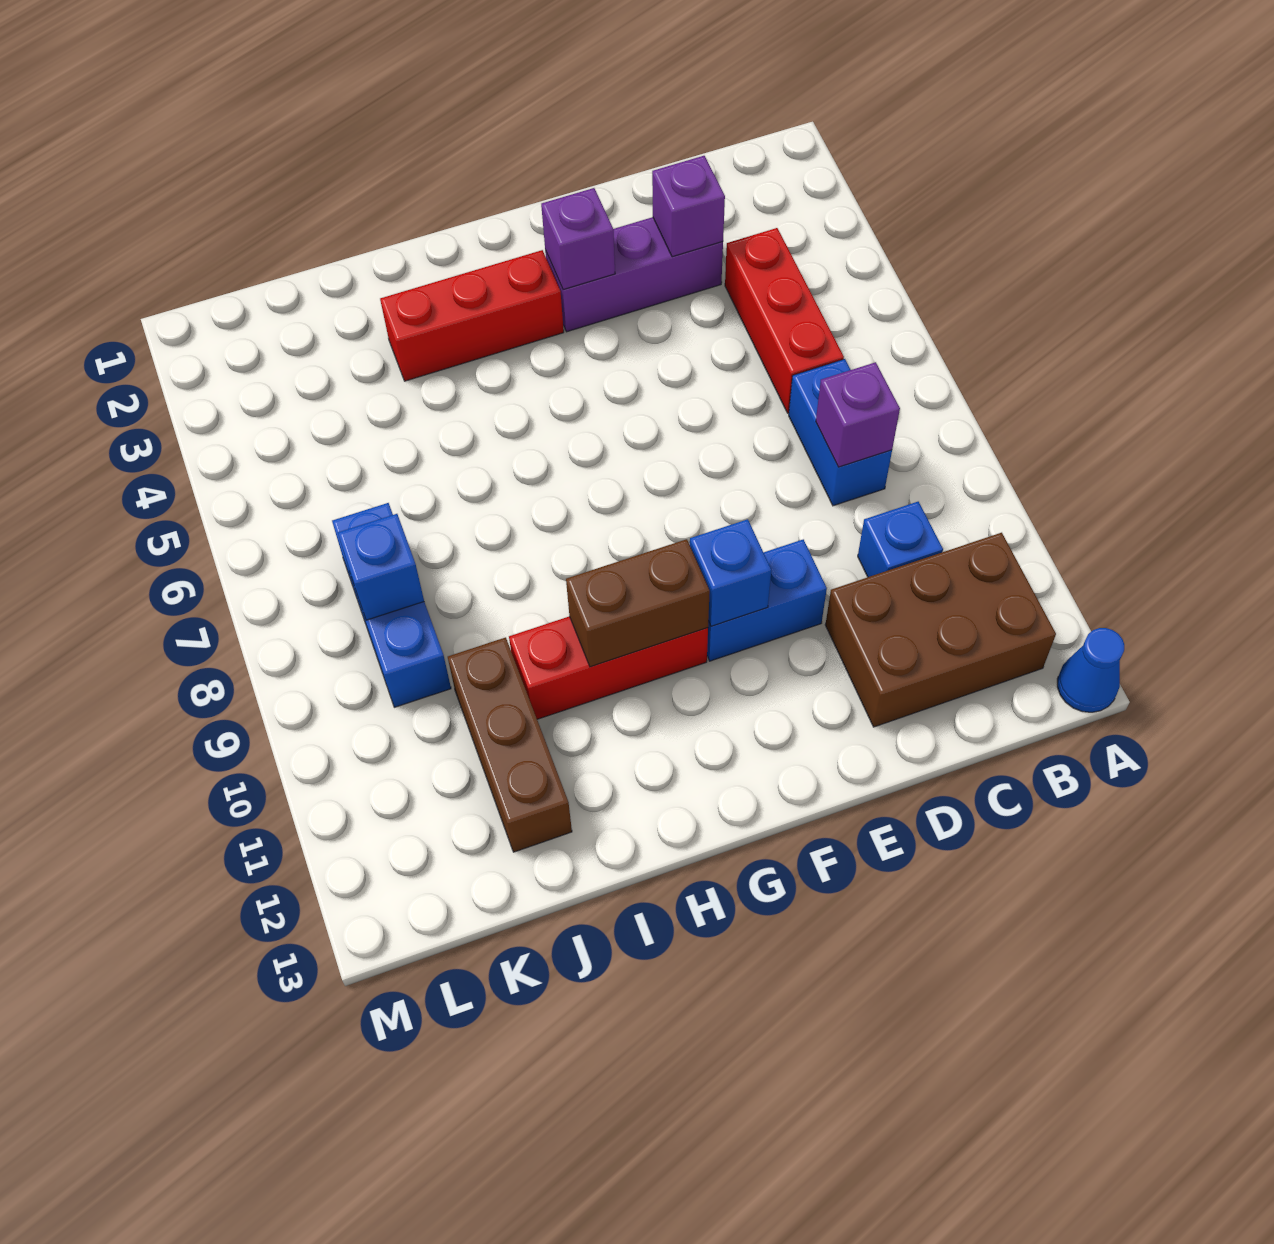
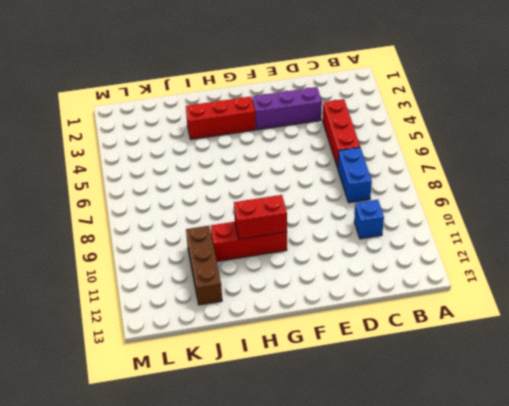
red 1x2 brick [234,195,287,239] -> brown 1x2 brick [566,539,710,667]
none -> blue 1x1 cone [1057,628,1124,712]
none -> brown 2x3 brick [825,533,1056,727]
none -> blue 1x2 brick [707,539,827,661]

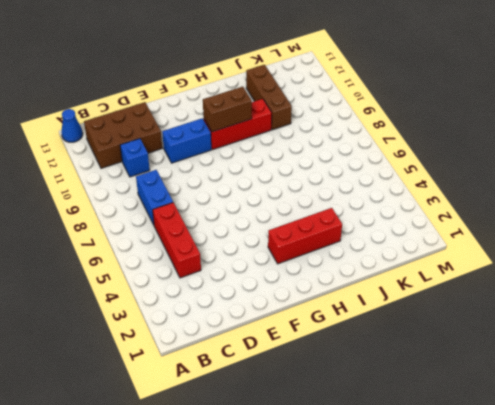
none -> purple 1x3 brick [545,217,723,332]
none -> blue 1x3 brick [332,503,451,707]
none -> purple 1x1 brick [816,362,900,467]

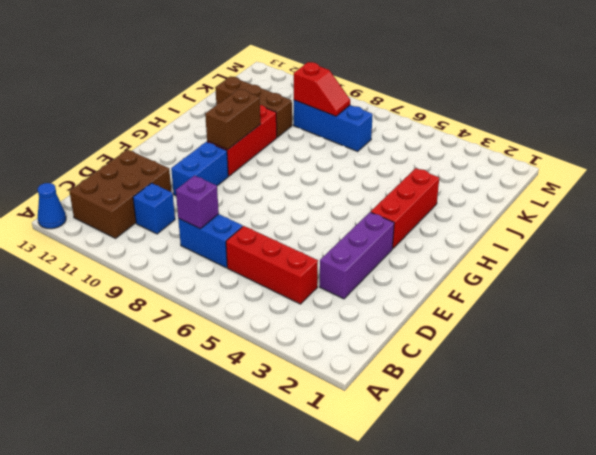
red 1x2 slope [294,62,350,116] -> blue 1x1 brick [338,514,424,620]
none -> purple 1x1 brick [652,156,725,257]
none -> purple 1x1 brick [541,188,615,290]
none -> blue 1x1 brick [690,519,771,626]

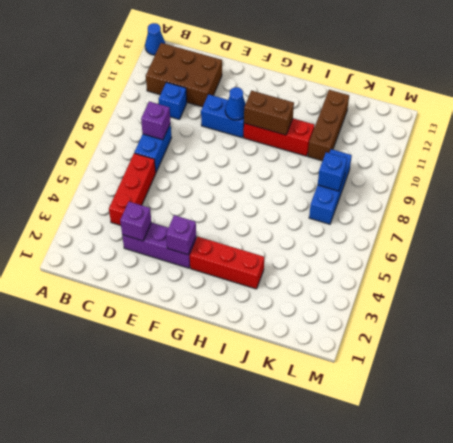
blue 1x1 cone [225,87,246,120] -> blue 1x1 brick [690,519,771,626]

